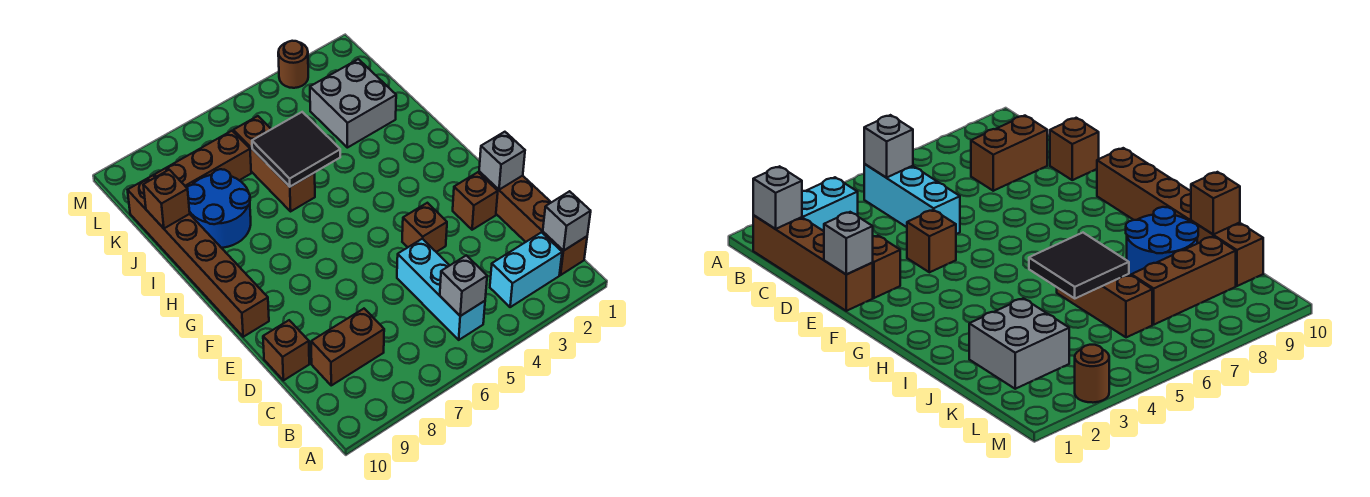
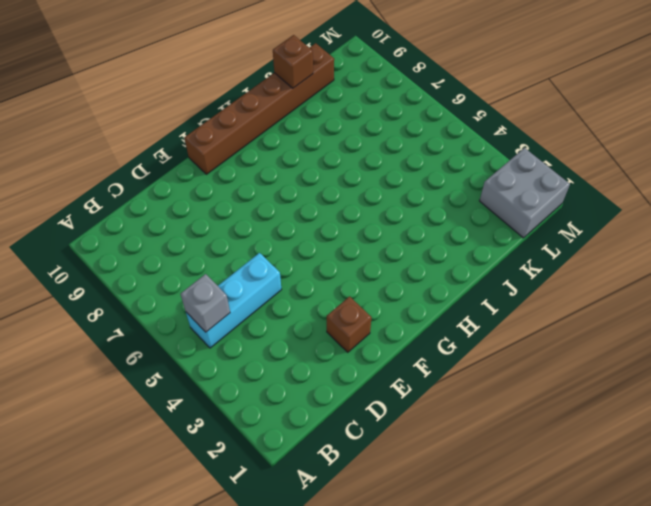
grey 2x2 brick [480,148,570,238] -> grey 2x2 brick moved to [310,59,396,148]
none -> brown 1x4 brick [479,172,587,275]
none -> cyan 1x2 brick [490,232,562,307]
none -> brown 1x2 brick [311,309,384,385]

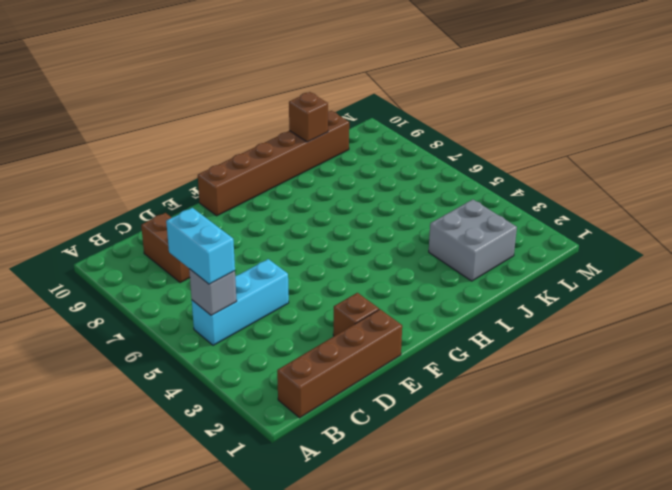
cyan 1x2 brick [166,208,235,284] -> cyan 1x2 brick moved to [490,232,562,307]
none -> brown 1x1 brick [263,320,309,380]
none -> brown 1x1 brick [402,203,447,252]
none -> brown 1x3 brick [233,116,315,211]

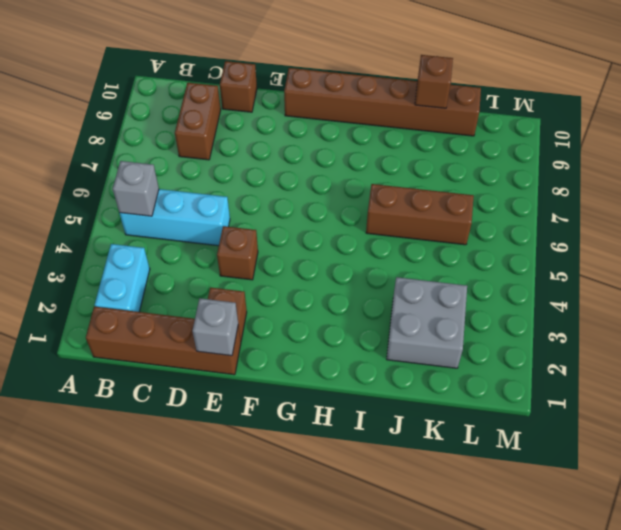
none -> blue 2x2 round brick [187,169,251,248]
none -> brown 1x3 brick [154,131,251,188]
none -> brown 1x1 round brick [278,41,308,88]

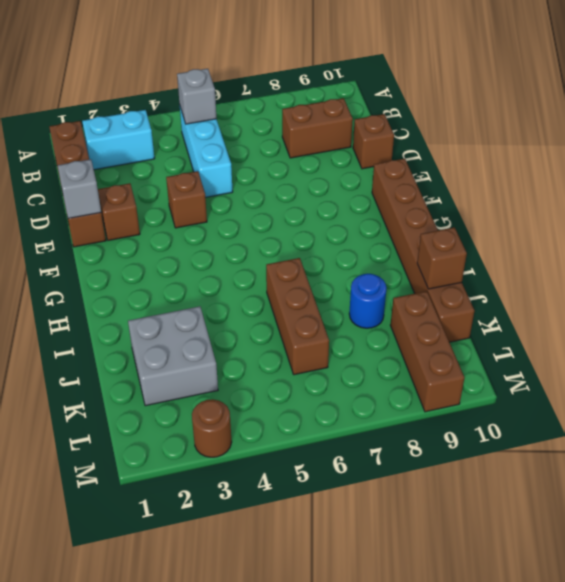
blue 1x1 round brick [349,274,387,328] -> blue 2x2 round brick [187,169,251,248]
brown 1x3 brick [390,291,464,412] -> brown 1x3 brick turned to [154,131,251,188]
none -> grey 1x1 brick [543,191,591,251]
none -> black 2x2 tile [252,112,340,187]

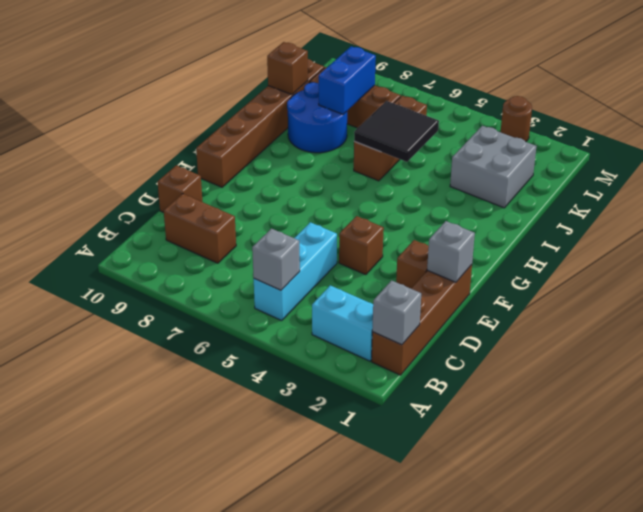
blue 1x2 brick [319,46,376,114] -> none

